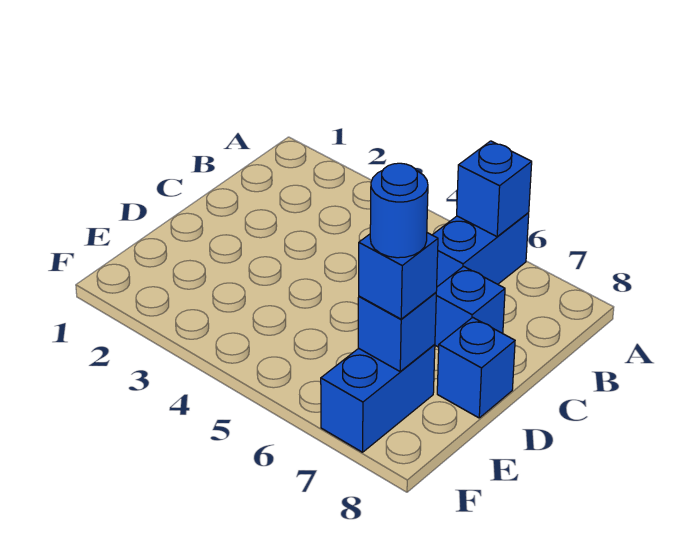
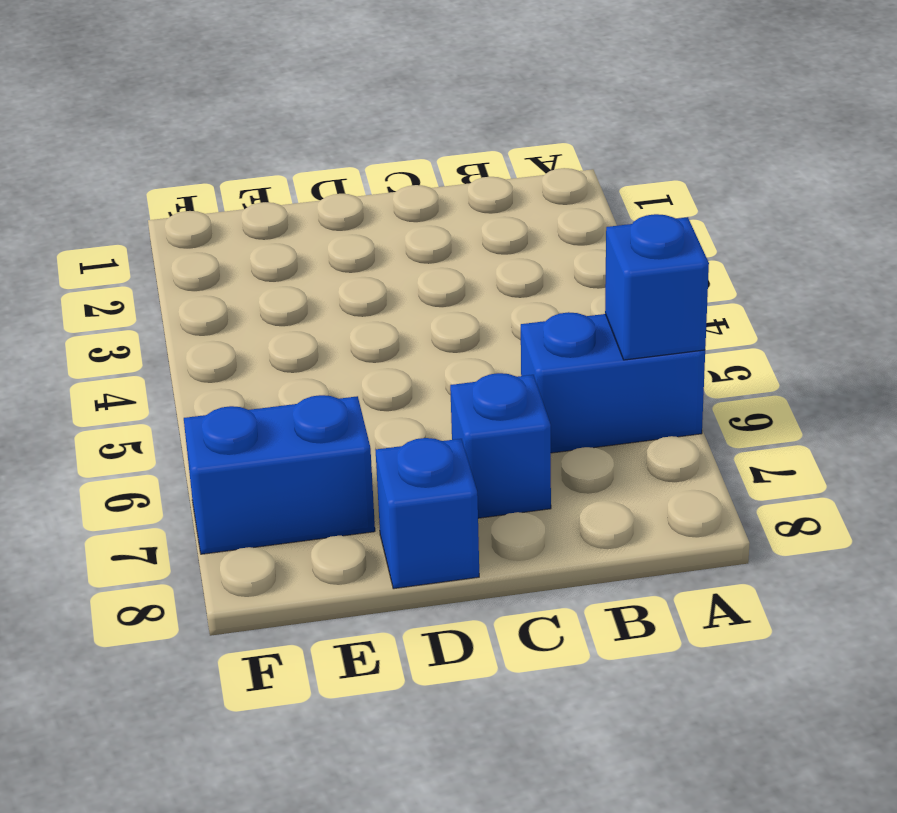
none -> blue 1x1 brick [358,293,436,371]
none -> blue 1x1 brick [359,233,438,319]

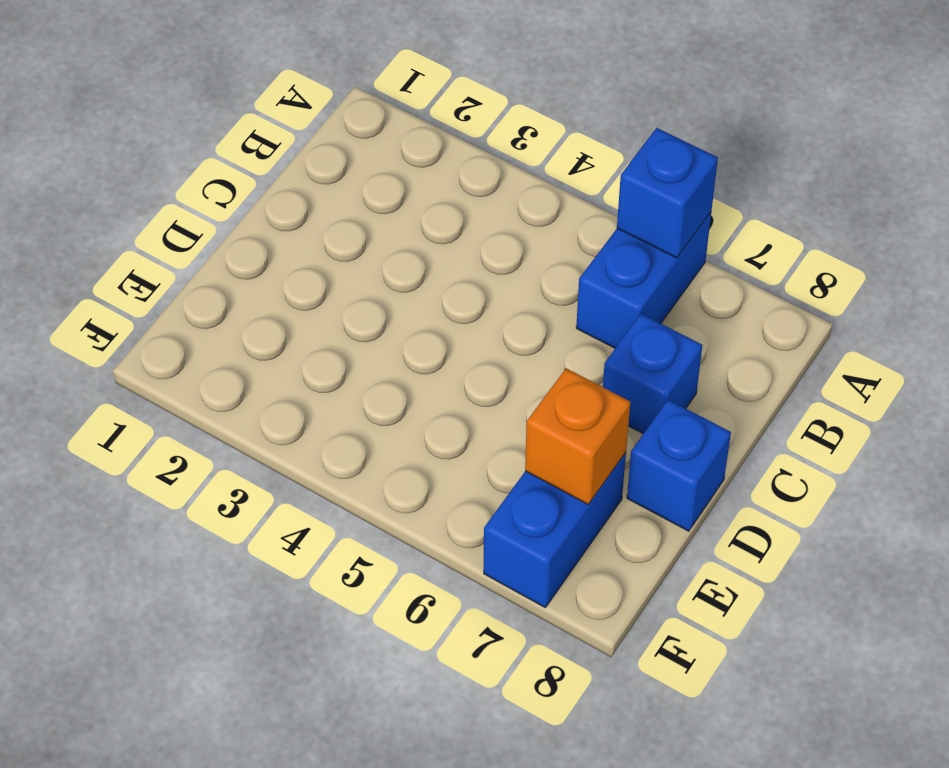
orange 1x1 brick [525,368,630,504] -> blue 1x1 brick [358,293,436,371]
none -> blue 1x1 brick [359,233,438,319]
none -> blue 1x1 round brick [370,163,428,258]

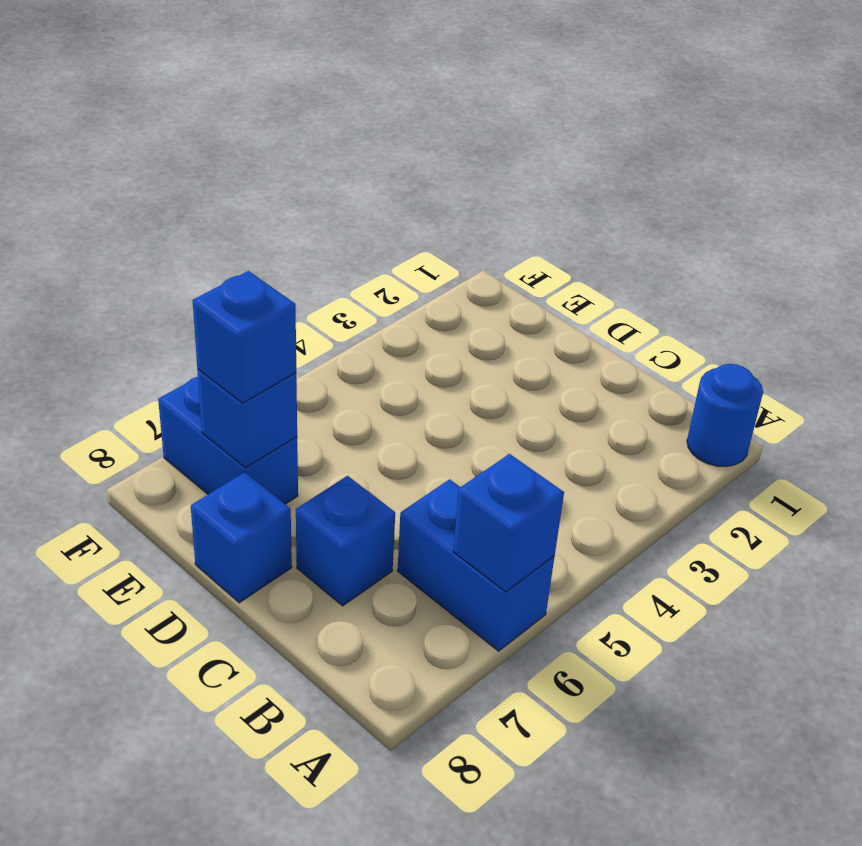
blue 1x1 round brick [687,364,763,466] -> blue 1x1 round brick moved to [370,163,428,258]

